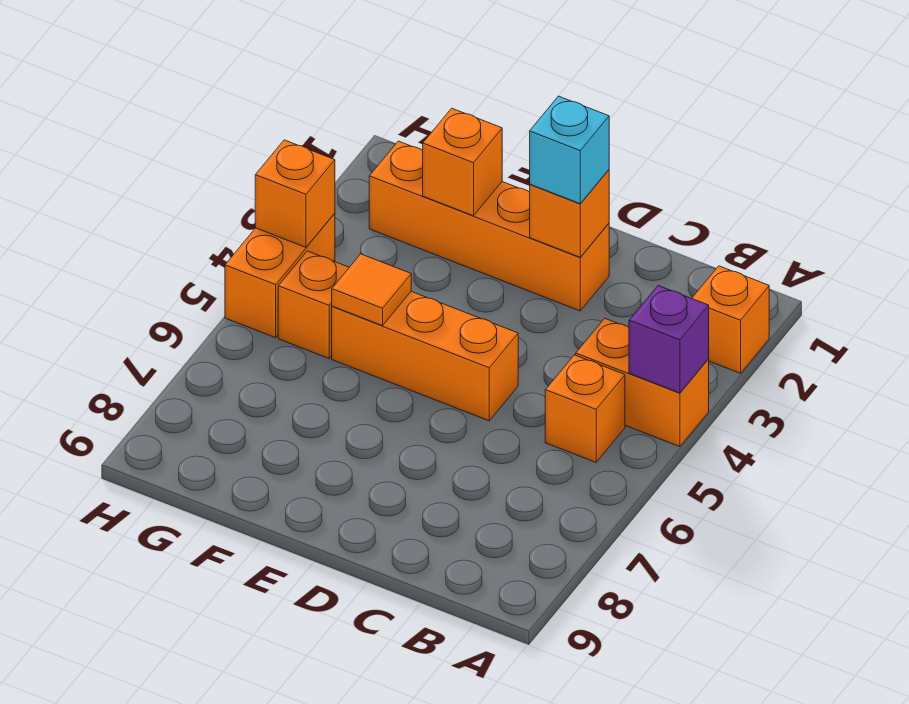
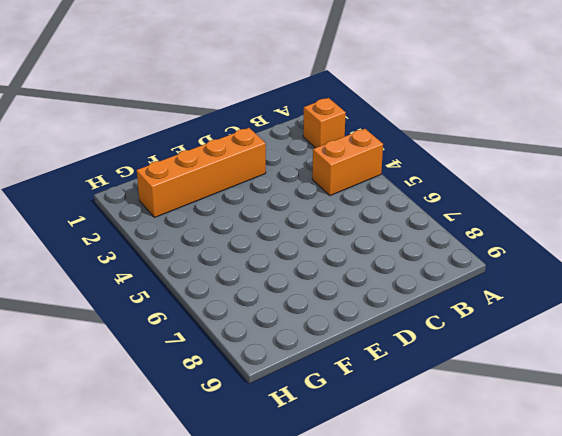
none -> orange 1x1 brick [545,355,625,462]
none -> orange 1x3 brick [332,292,518,421]
none -> orange 1x1 brick [278,251,349,358]

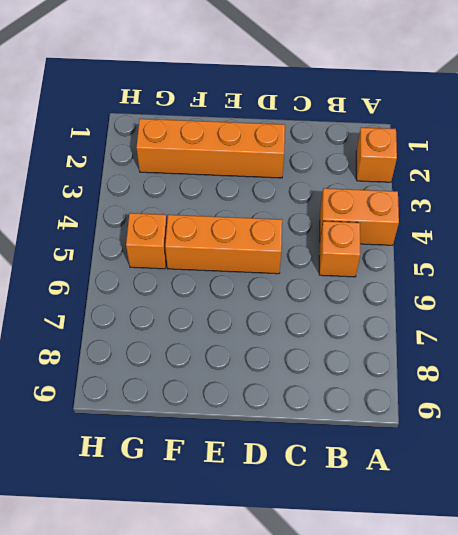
none -> orange 1x2 brick [225,213,335,338]
none -> purple 1x1 brick [629,286,709,393]
none -> orange 1x1 brick [530,170,609,257]

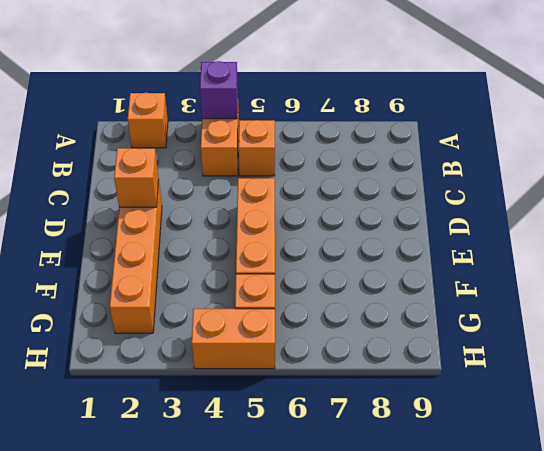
none -> orange 1x1 brick [423,108,502,216]
none -> orange 1x1 tile [332,254,411,326]
none -> orange 1x1 brick [255,140,335,247]

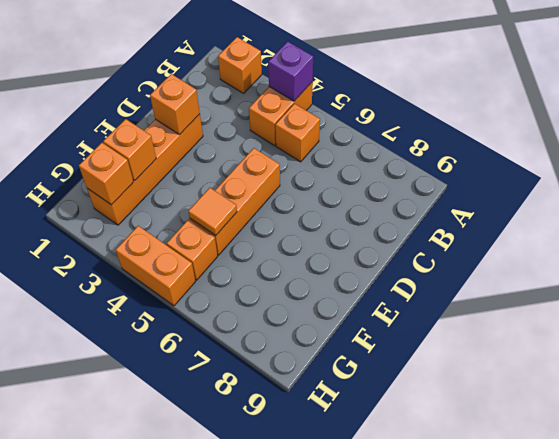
orange 1x1 brick [79,143,134,205] -> orange 1x1 brick moved to [255,140,335,247]
none -> cyan 1x1 brick [530,96,609,204]

